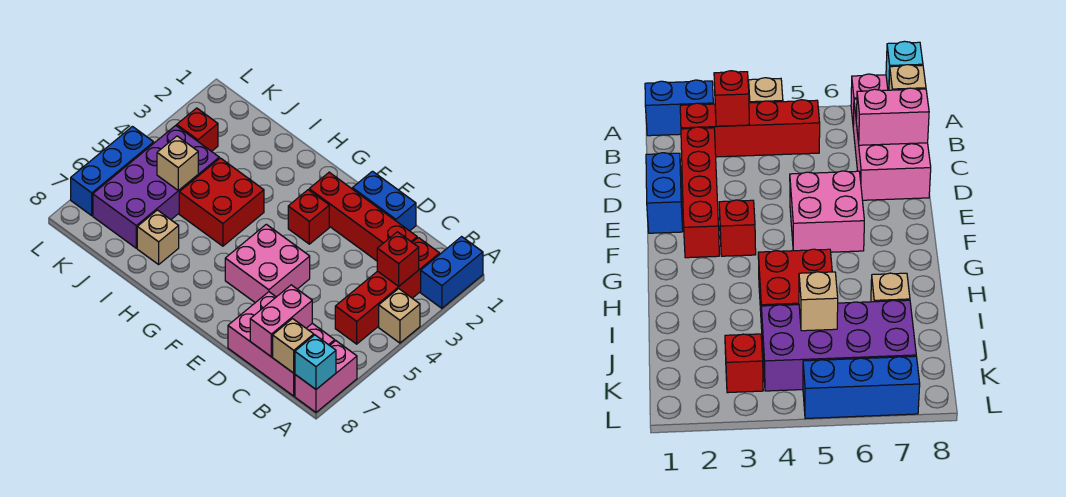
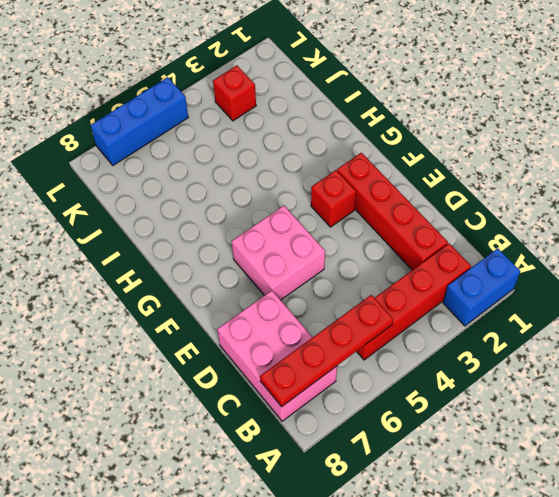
red 1x4 plate [260,295,393,407] -> tan 1x1 brick [273,319,314,373]
none -> tan 1x1 brick [379,289,420,343]
none -> pink 1x2 brick [295,341,357,412]
none -> blue 1x2 brick [352,171,416,231]

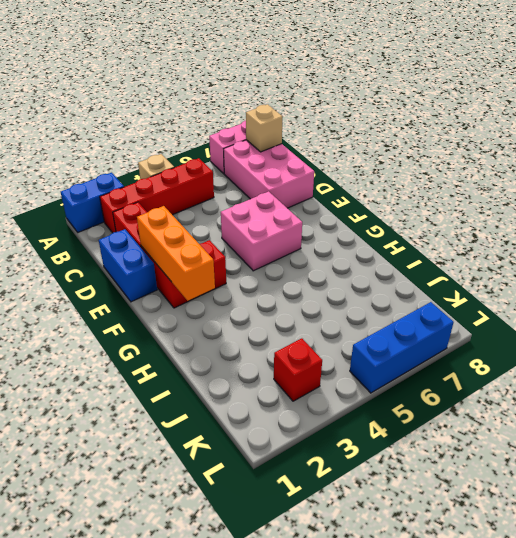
orange 1x3 brick [137,206,215,301] -> none
none -> red 2x2 brick [179,158,264,246]
none -> tan 1x1 brick [137,210,179,264]
none -> purple 2x4 brick [93,125,219,248]

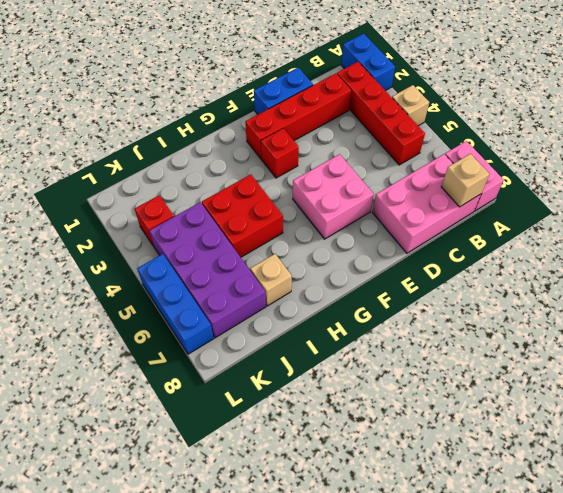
none -> cyan 1x1 brick [295,335,336,389]
none -> red 1x1 brick [377,232,419,286]
none -> pink 1x2 brick [250,285,312,357]

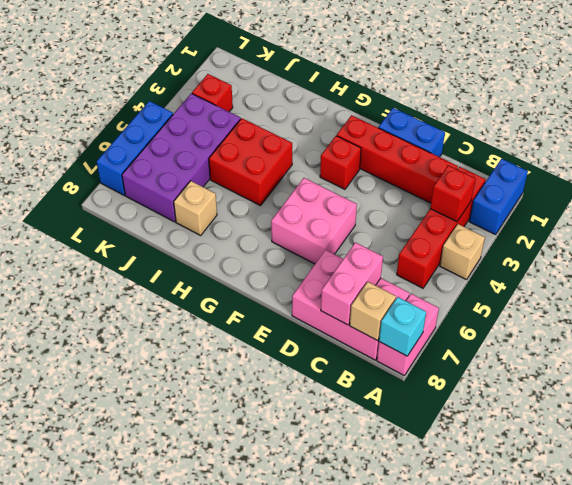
none -> tan 1x1 brick [157,136,198,191]

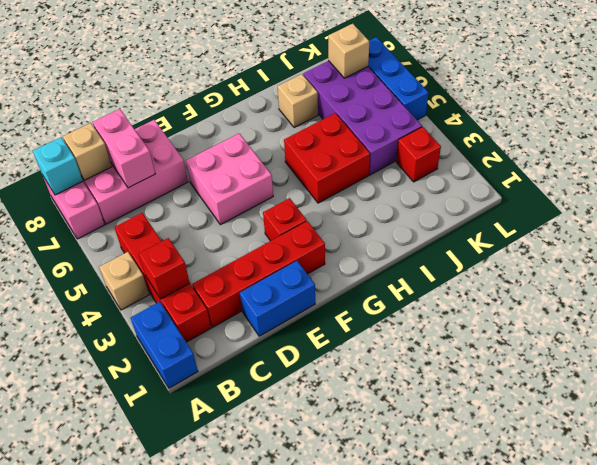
tan 1x1 brick [328,24,369,78] -> tan 1x1 brick moved to [157,136,198,191]

